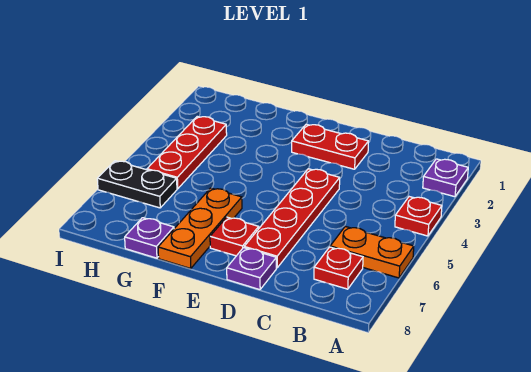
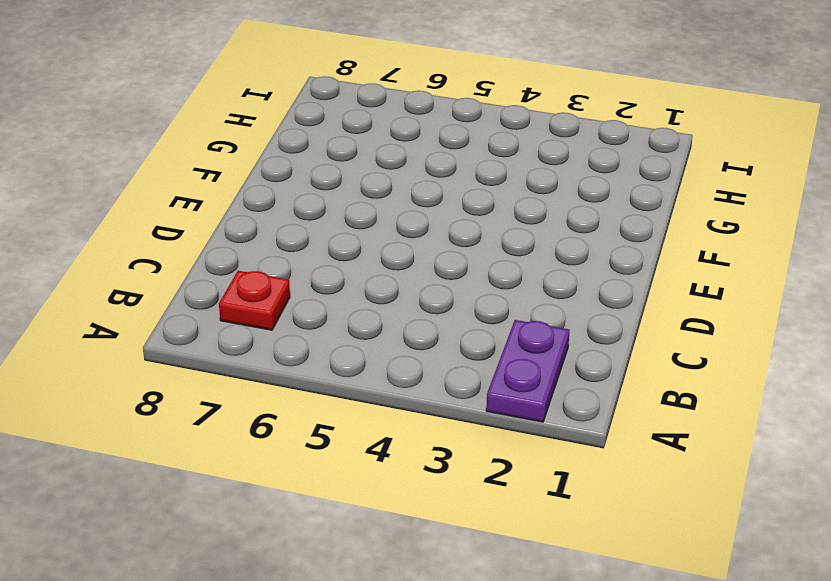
purple 1x2 plate [486,320,570,422] -> purple 1x1 plate [423,159,468,197]
none -> red 1x1 plate [395,197,442,236]
none -> orange 1x2 plate [330,226,414,278]
none -> red 1x2 plate [292,124,369,169]

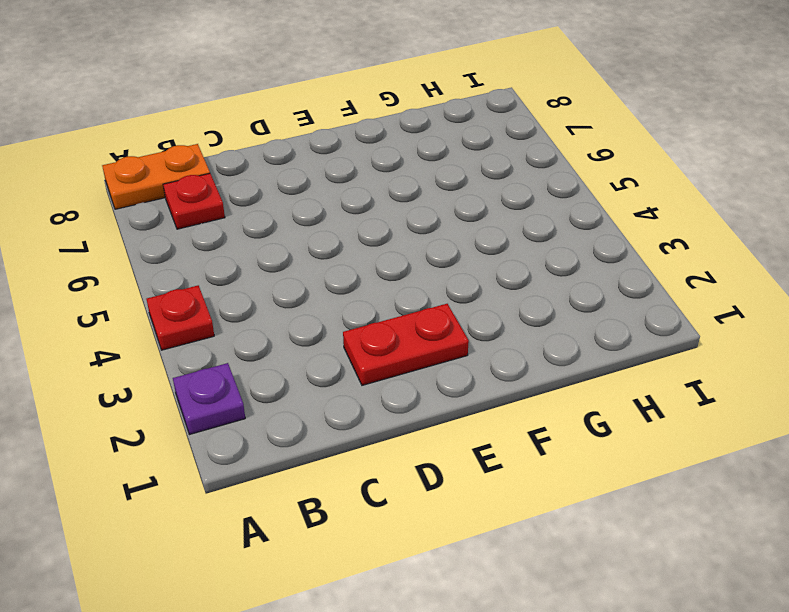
orange 1x2 plate [102,144,210,209] -> orange 1x2 plate moved to [330,226,414,278]
none -> red 1x4 plate [244,169,340,268]
none -> purple 1x1 plate [227,248,276,290]
none -> red 1x1 plate [210,217,259,256]

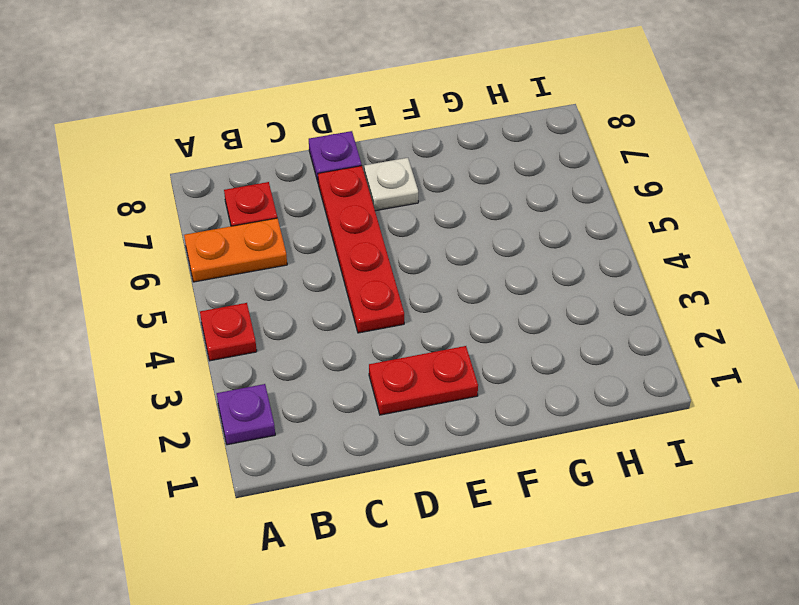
white 1x1 plate [364,158,418,211] -> red 1x1 plate [210,217,259,256]
none -> orange 1x3 plate [158,188,242,269]
none -> purple 1x1 plate [125,218,174,258]
none -> red 1x3 plate [147,117,227,189]

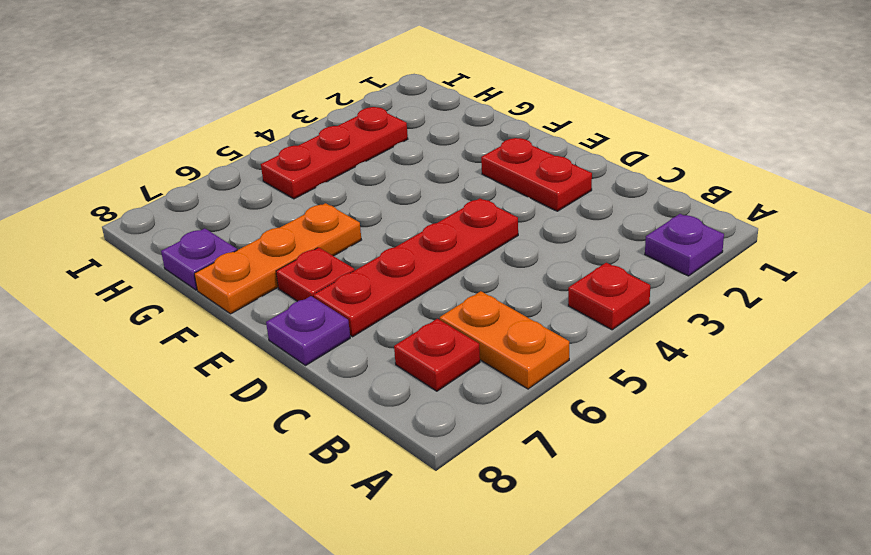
none -> black 1x2 plate [97,161,177,208]

